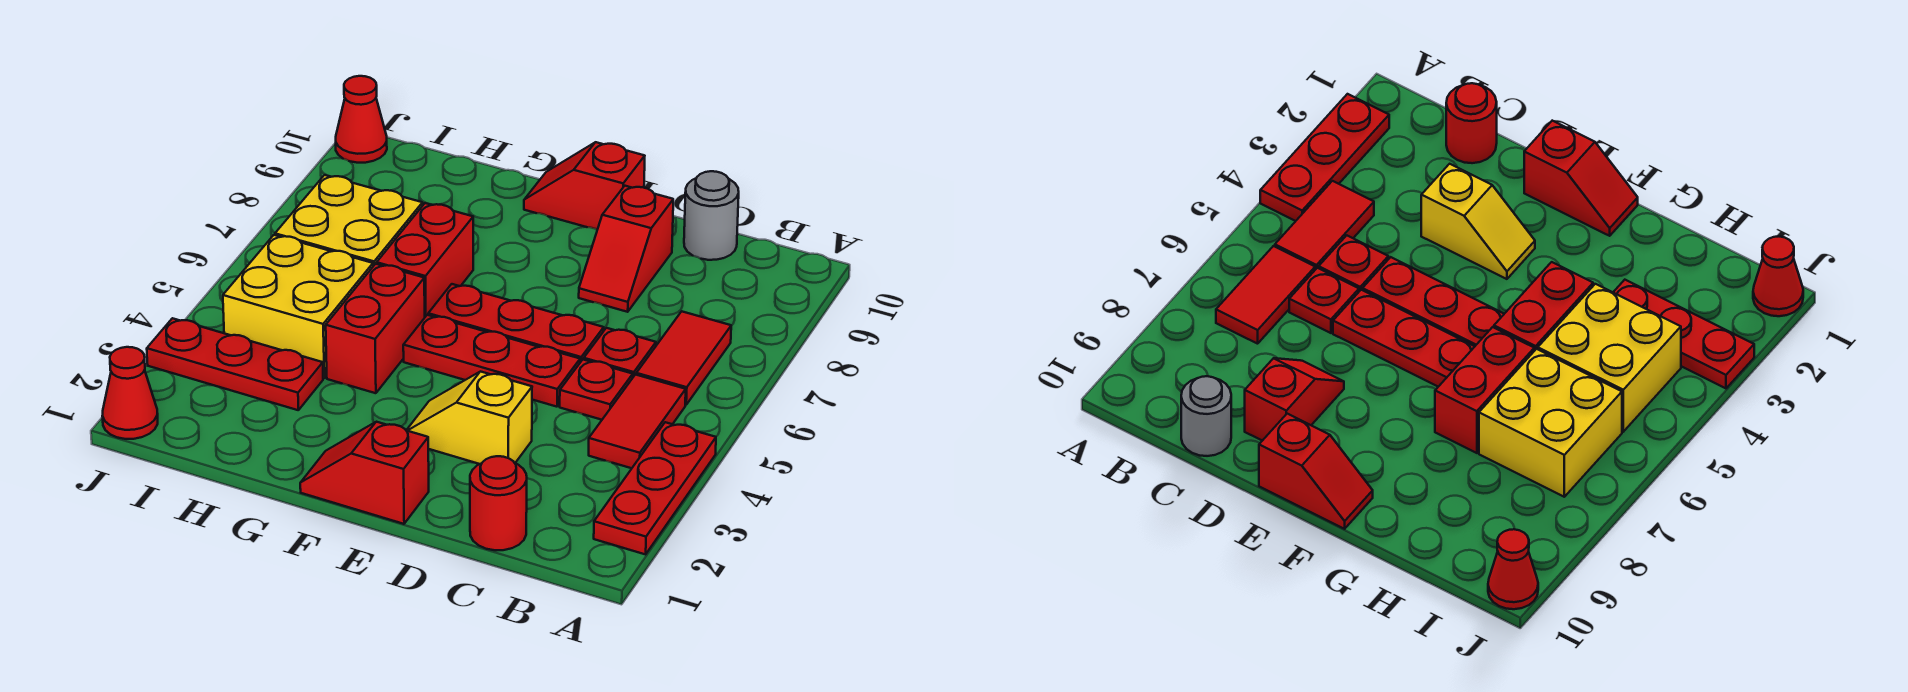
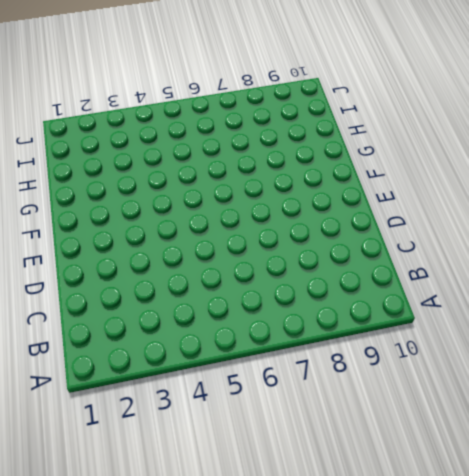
none -> red 1x3 plate [594,422,716,554]
none -> red 1x2 tile [589,375,686,468]
none -> red 1x2 tile [636,311,731,405]

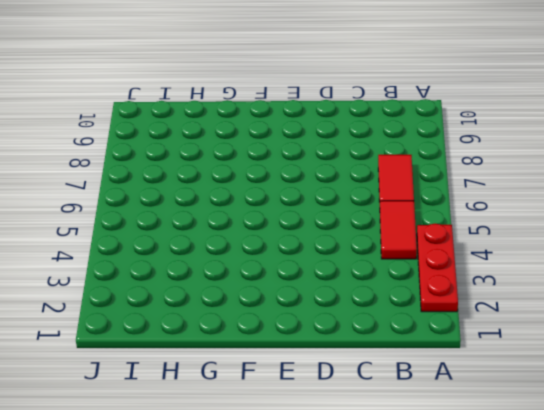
none -> red 1x1 round brick [470,456,527,550]
none -> red 1x1 plate [560,360,633,420]
none -> red 1x1 plate [584,328,656,377]

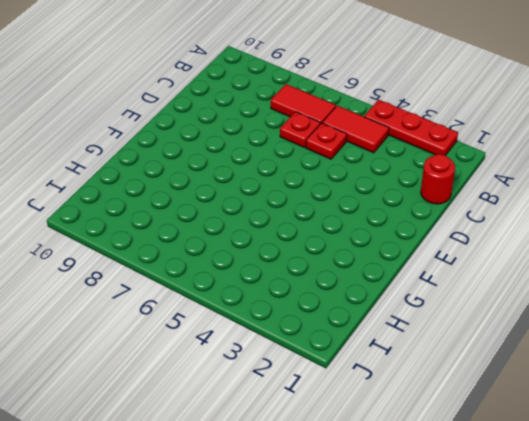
none -> grey 1x1 round brick [684,171,739,260]
none -> yellow 1x2 slope [406,372,532,464]
none -> red 1x3 plate [403,315,580,407]

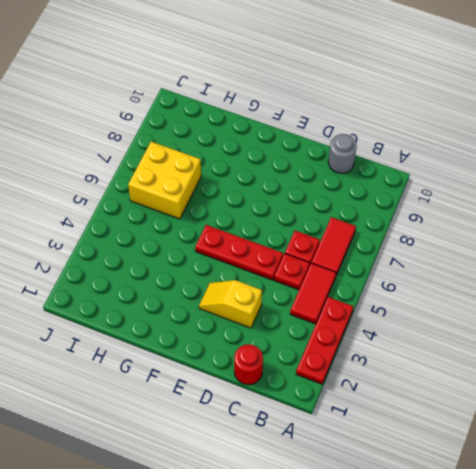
none -> red 1x3 plate [428,284,604,362]
none -> red 1x2 slope [579,186,673,312]
none -> red 1x2 slope [300,422,429,524]

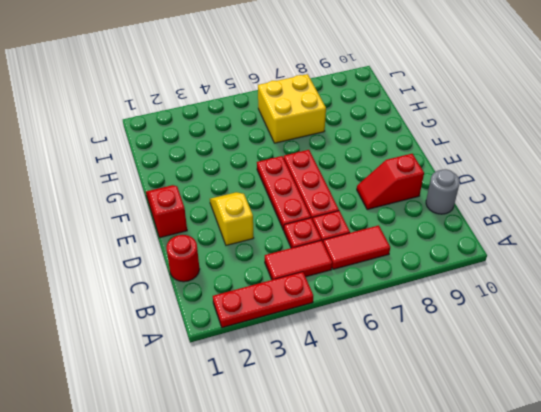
none -> red 1x2 slope [524,142,645,230]
none -> red 1x2 brick [326,264,425,393]
none -> red 1x2 brick [377,203,473,317]

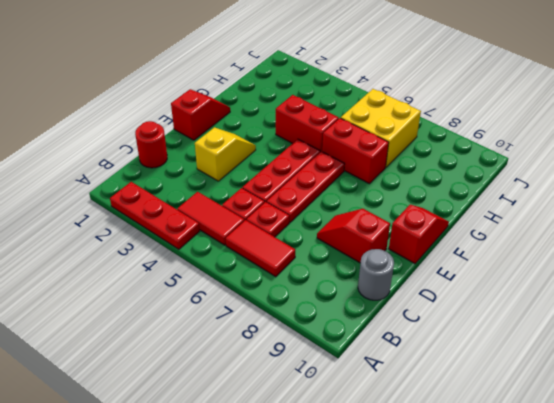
none -> red 1x3 plate [147,318,323,410]
none -> yellow 2x2 brick [223,235,373,378]
none -> red 1x1 cone [102,347,158,439]

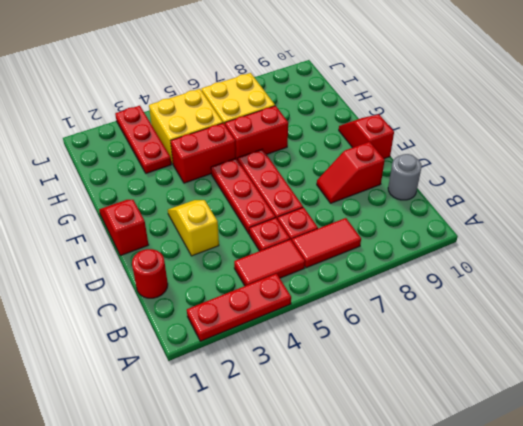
none -> red 1x1 cone [102,347,158,439]
none -> red 1x1 cone [336,76,387,163]

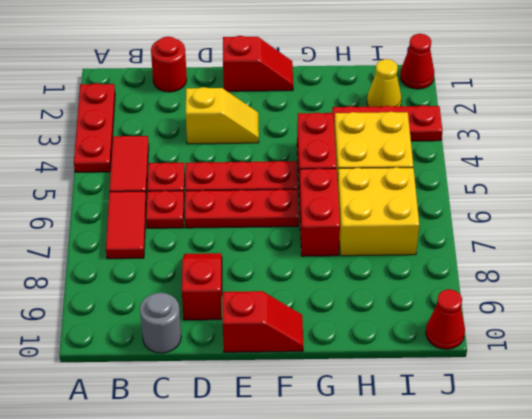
yellow 1x1 cone [367,59,401,107] -> none

